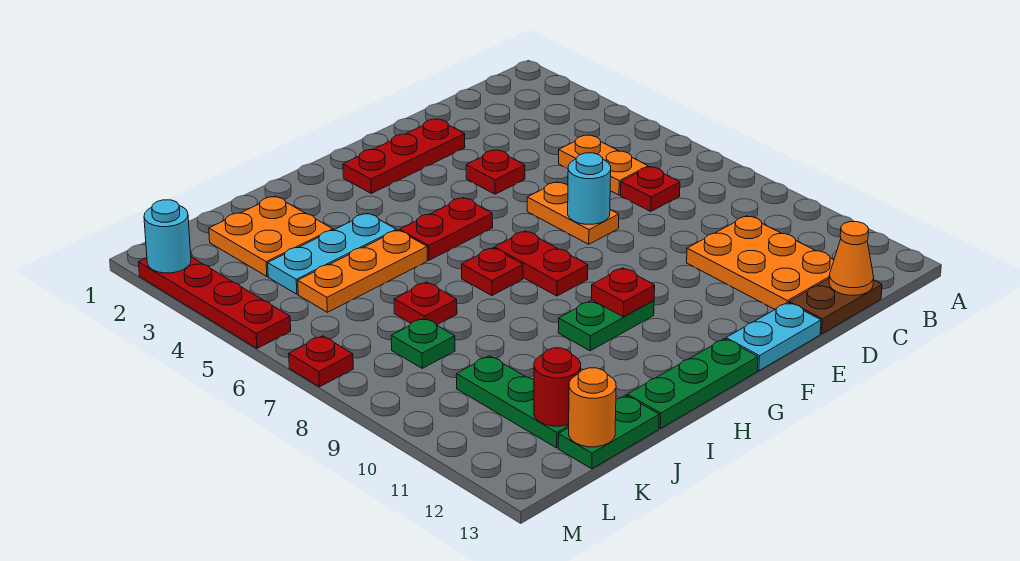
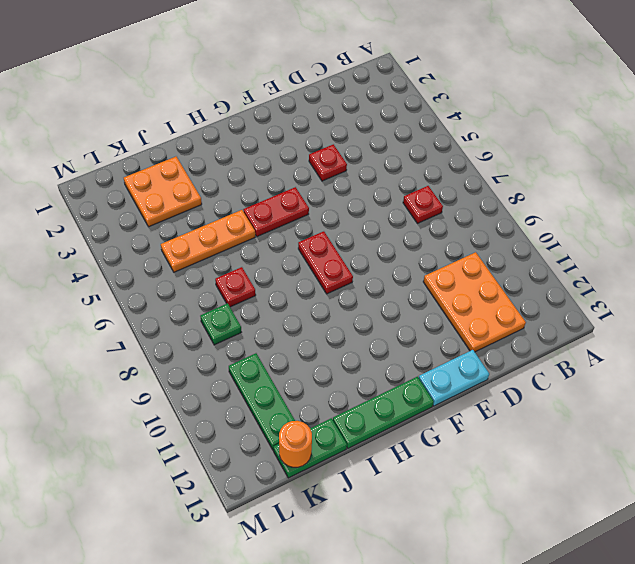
none -> orange 1x2 plate [559,135,648,195]
none -> brown 1x2 plate [789,279,882,334]
none -> red 1x3 plate [343,119,465,193]

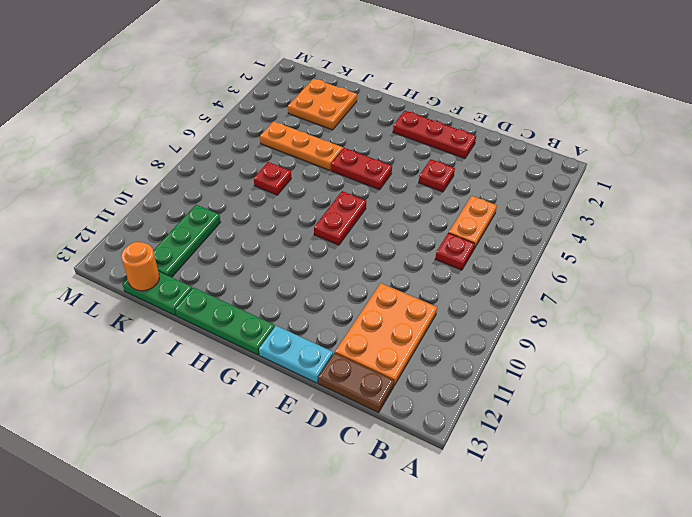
none -> orange 1x2 plate [527,182,619,244]
none -> green 1x2 plate [558,300,654,351]
none -> red 1x1 plate [462,248,523,296]

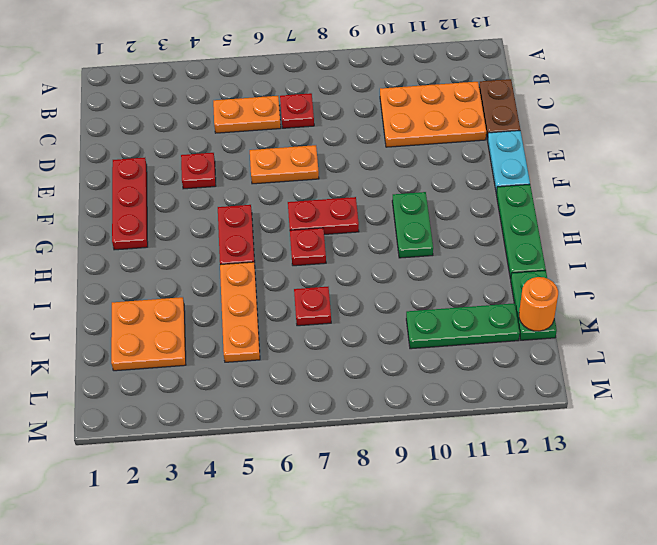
none -> cyan 1x3 plate [268,213,397,294]
none -> green 1x1 plate [391,318,455,368]
none -> red 1x4 plate [139,257,291,348]

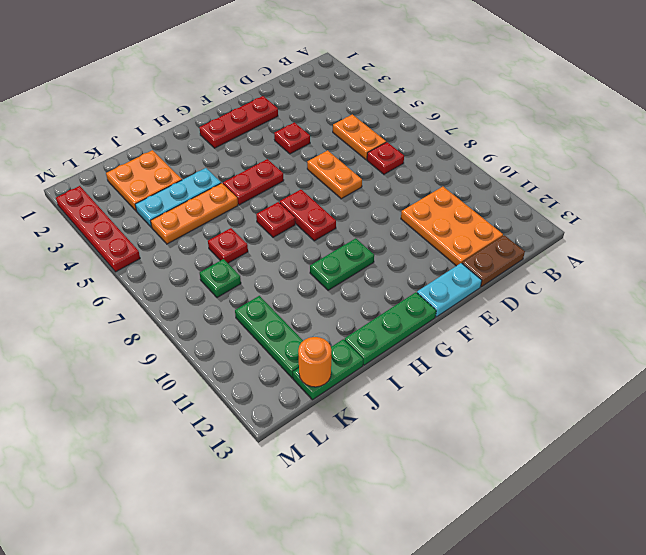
none -> red 1x1 plate [289,336,353,387]
none -> orange 1x1 cone [829,222,874,295]
none -> cyan 1x1 round brick [568,153,611,224]

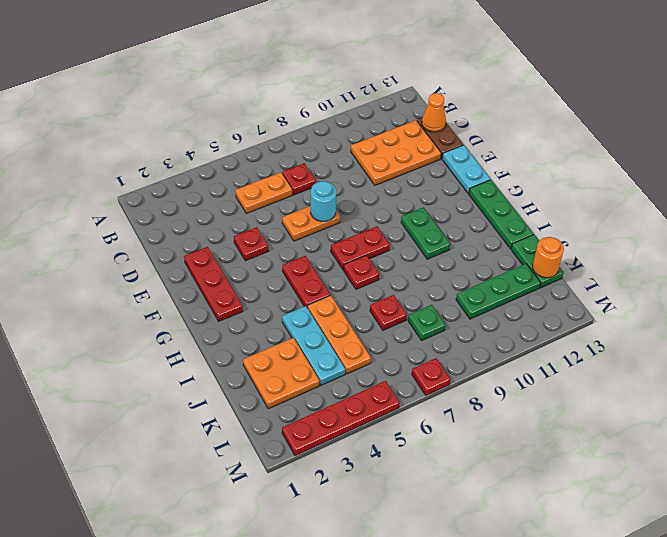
none -> red 1x1 plate [592,268,655,317]
none -> red 1x1 round brick [534,348,581,426]
none -> cyan 1x1 round brick [144,200,191,273]

